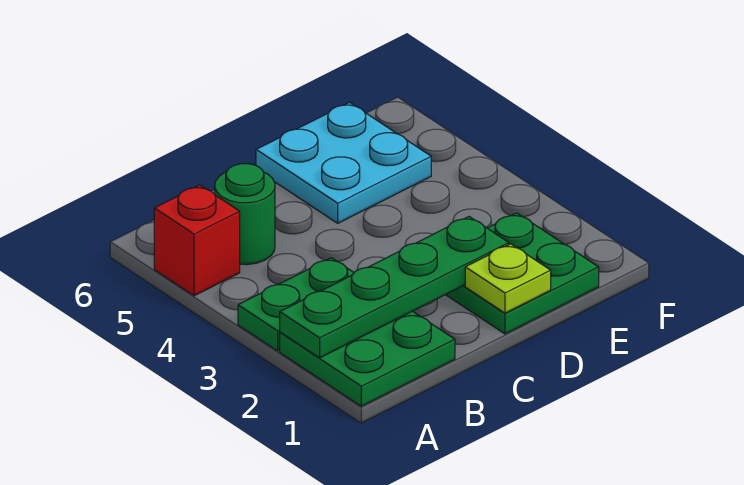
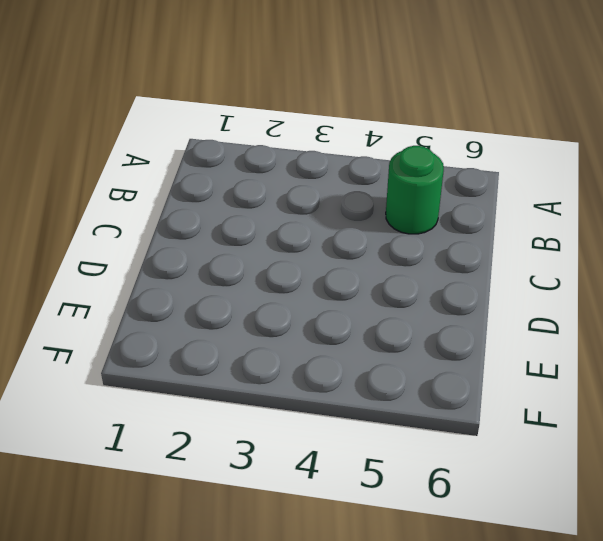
none -> green 2x2 plate [280,311,455,406]
none -> green 1x2 plate [238,258,354,351]

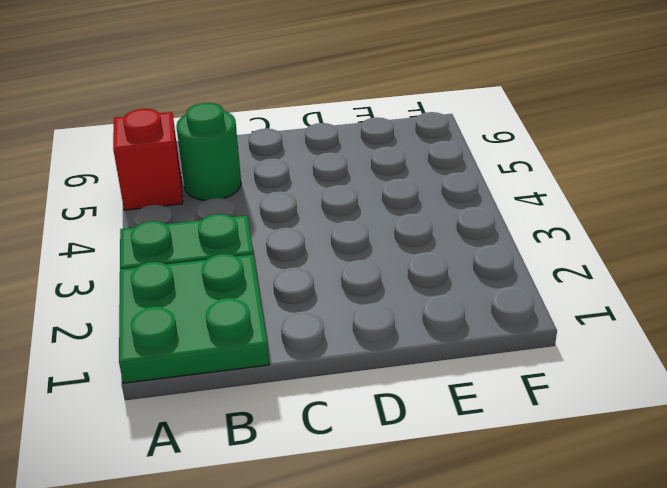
none -> green 2x2 plate [446,213,599,334]
none -> cyan 2x2 plate [256,102,431,223]

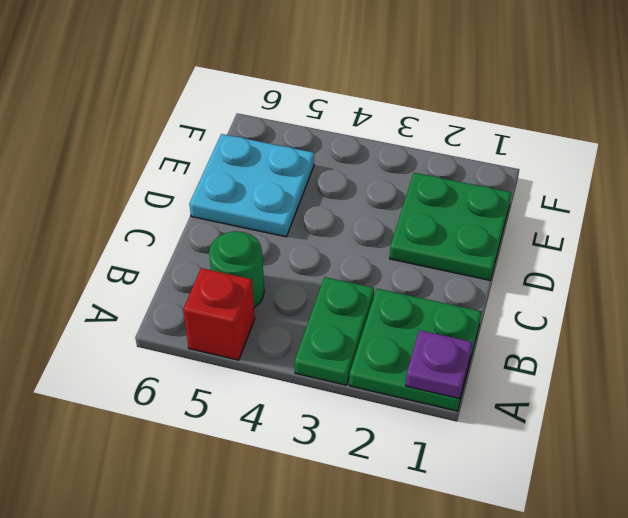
purple 1x1 plate [406,330,472,399] -> none
none -> green 1x4 plate [280,217,509,358]
none -> lime 1x1 plate [465,244,551,313]

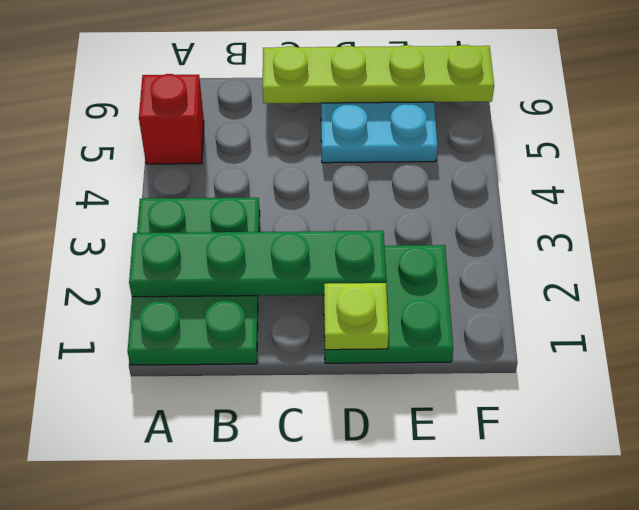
lime 1x4 plate [262,45,494,103] -> none
none -> green 1x1 round brick [215,164,275,265]

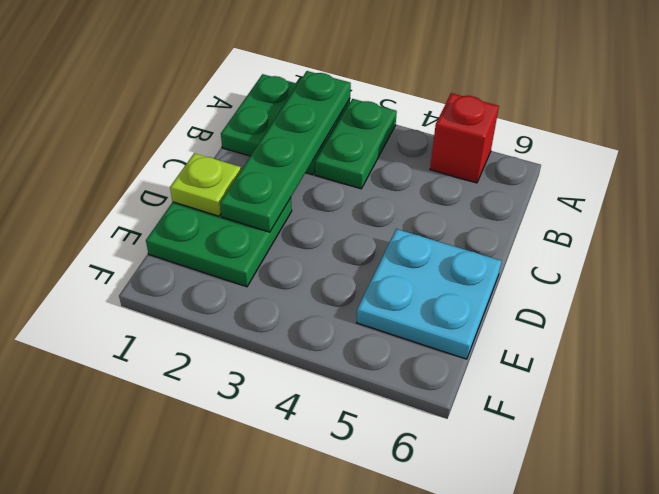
none -> green 1x1 round brick [215,164,275,265]

